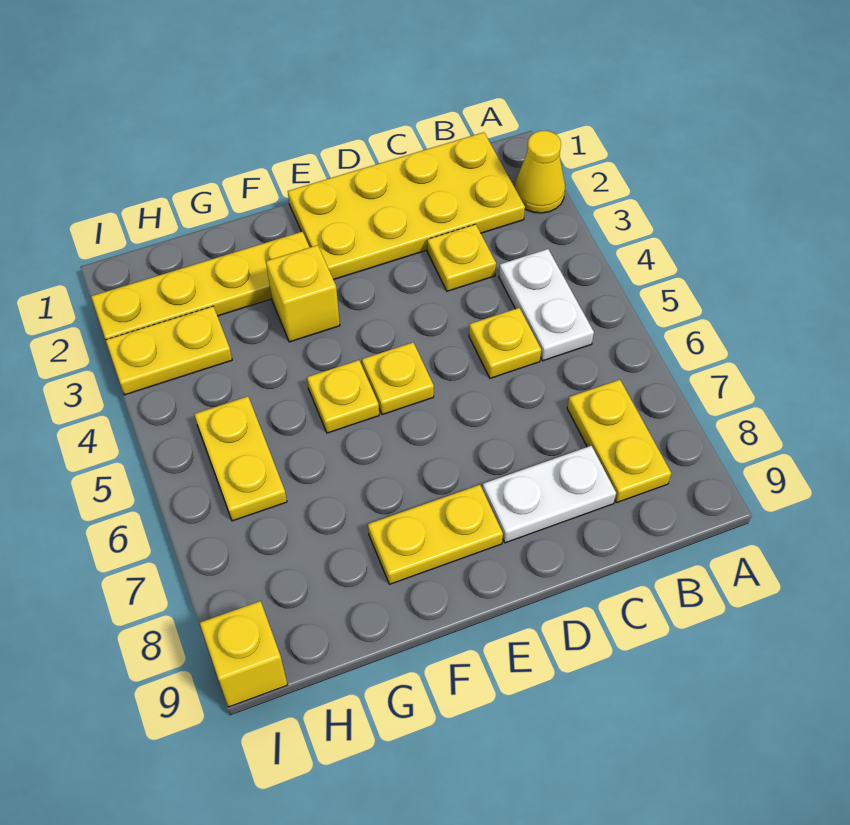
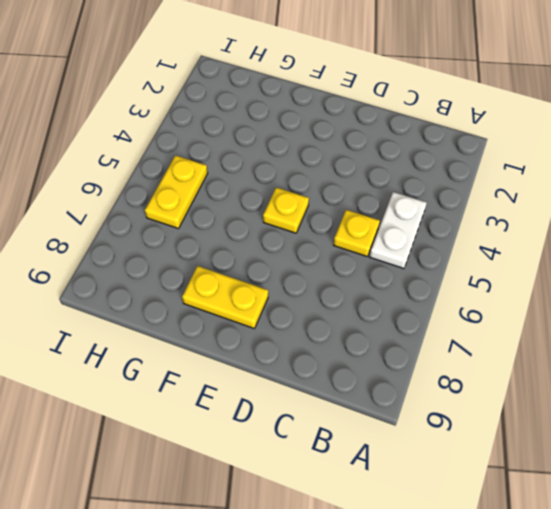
none -> yellow 1x1 cone [515,131,565,213]
none -> yellow 2x4 plate [288,132,525,280]
none -> yellow 1x2 plate [567,380,671,503]

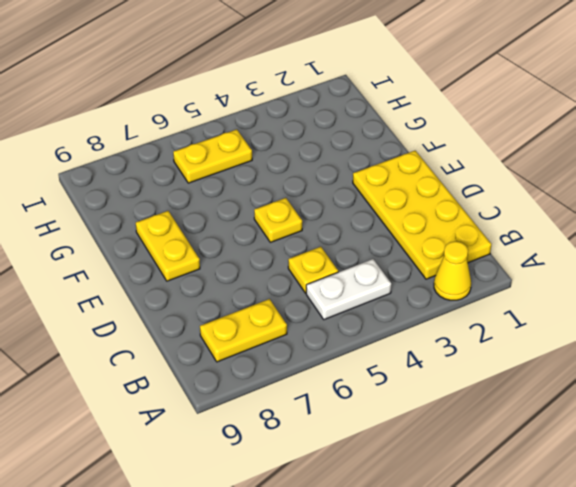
none -> yellow 1x1 plate [427,224,496,291]
none -> white 1x2 plate [483,446,616,543]
none -> yellow 1x4 plate [91,232,310,340]

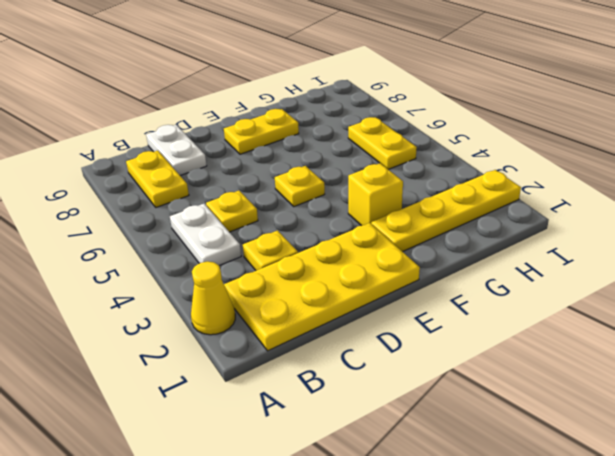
white 1x2 plate [146,125,207,175] -> white 1x2 plate turned to [483,446,616,543]
none -> yellow 1x1 plate [307,360,379,433]
none -> yellow 1x2 plate [106,306,232,395]
none -> yellow 1x1 brick [200,601,287,707]

